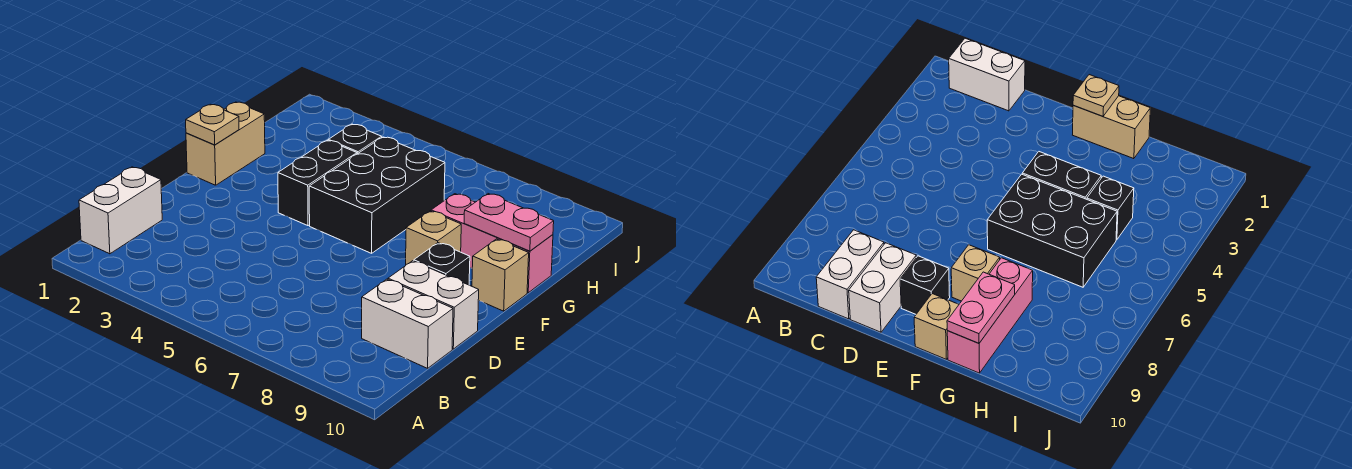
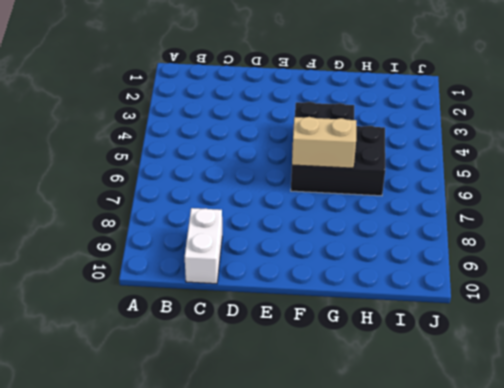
tan 1x2 brick [292,117,356,168] -> tan 1x2 brick moved to [186,102,265,185]
none -> white 1x2 brick [79,167,162,254]
none -> white 1x2 brick [388,261,479,349]
none -> black 1x1 brick [414,243,470,285]

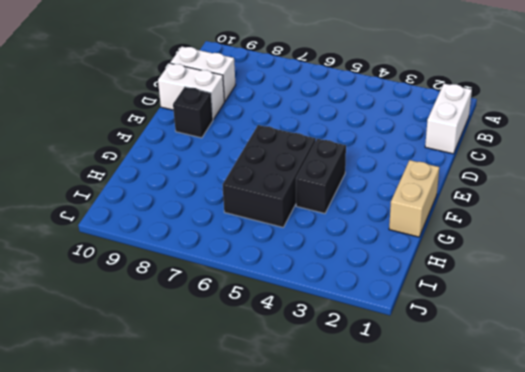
none -> tan 1x1 brick [406,211,461,264]
none -> tan 1x1 brick [472,239,529,311]
none -> pink 1x3 brick [431,194,553,293]

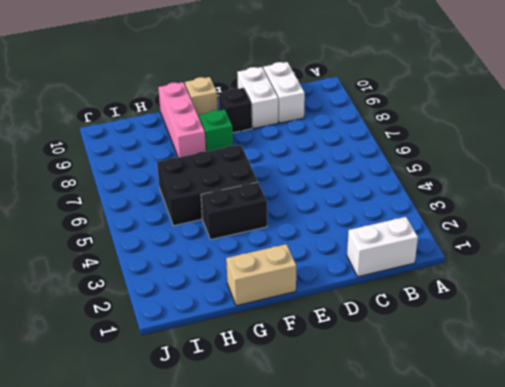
green 1x1 brick [199,110,233,152] -> tan 1x1 brick [406,211,461,264]
none -> black 1x1 brick [328,124,382,154]
none -> tan 1x1 plate [186,104,239,145]
none -> pink 1x2 plate [464,194,554,251]

